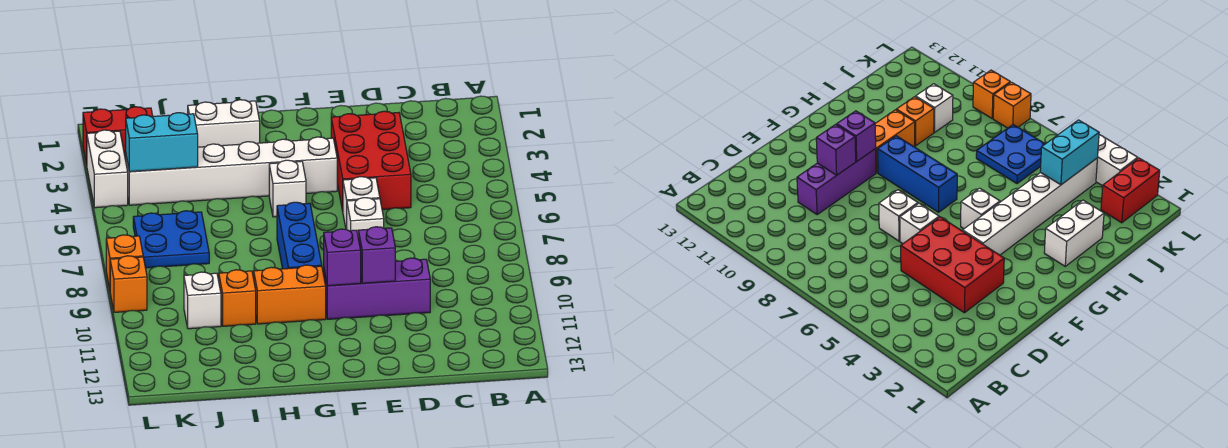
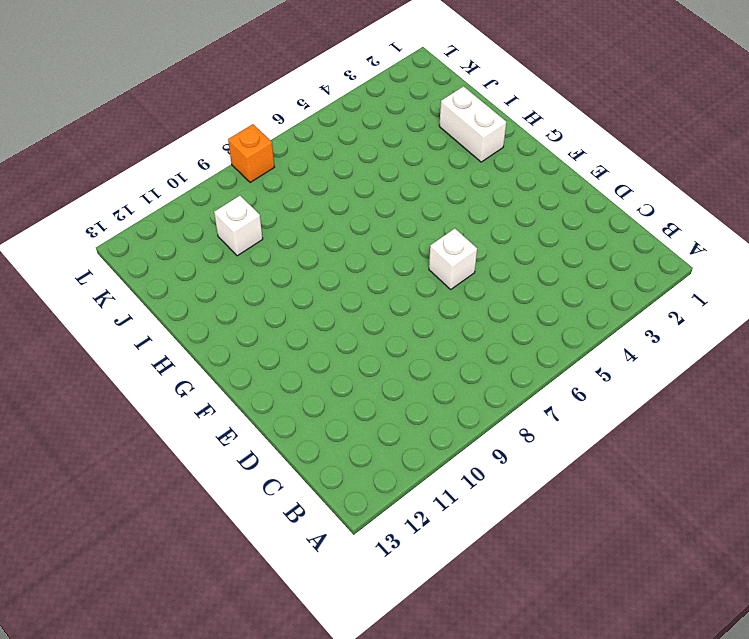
none -> red 2x3 brick [331,111,411,211]
none -> purple 1x3 brick [324,258,430,319]
none -> white 1x1 brick [347,198,384,234]

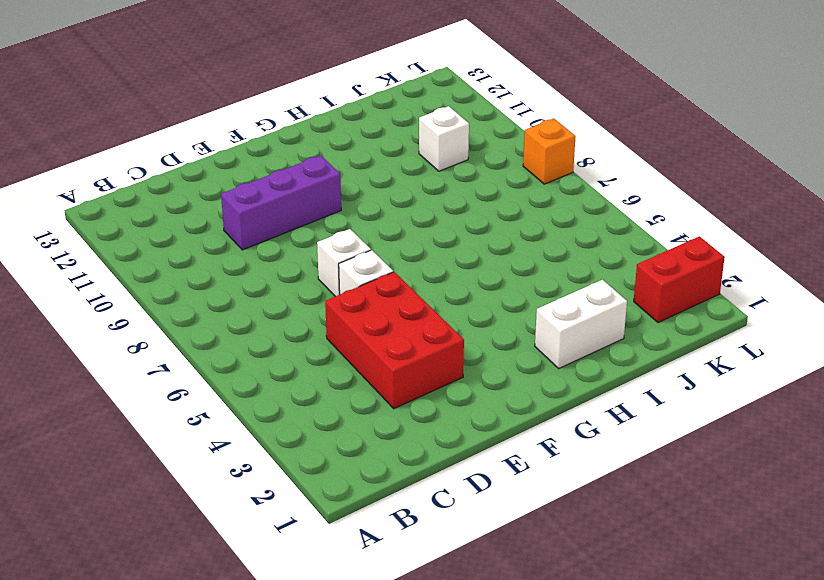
none -> white 1x6 brick [126,137,337,205]
none -> white 1x1 brick [269,160,306,217]
none -> blue 1x3 brick [277,202,322,269]

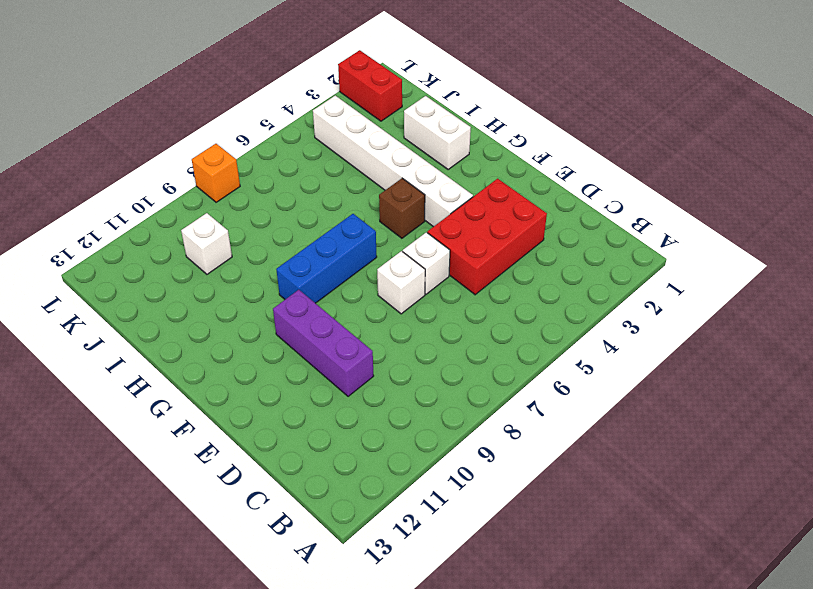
brown 1x1 brick [379,178,425,238] -> white 1x1 brick [269,160,306,217]
none -> orange 1x2 brick [254,265,326,324]
none -> orange 1x1 brick [219,270,256,326]
none -> blue 2x2 plate [133,211,209,268]

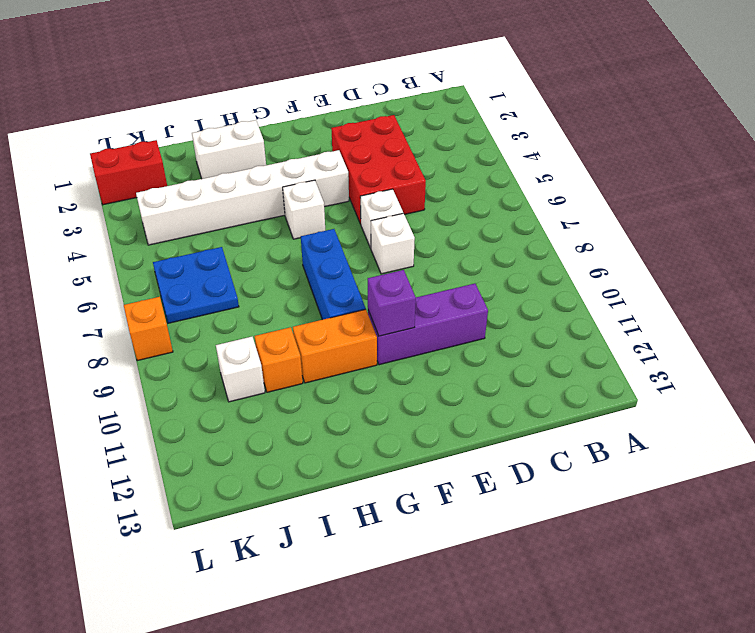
none -> white 1x2 brick [87,130,128,208]
none -> orange 1x1 brick [110,256,147,312]
none -> purple 1x1 brick [358,227,395,283]

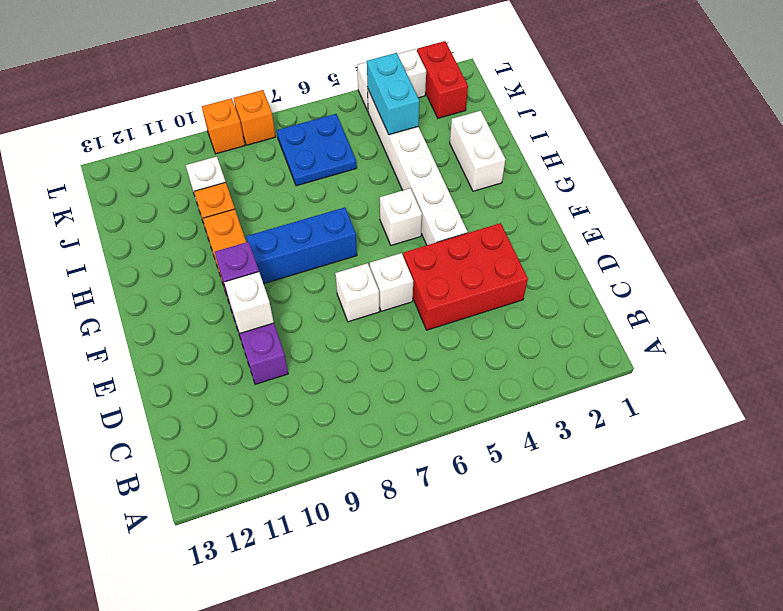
white 1x1 brick [224,272,274,333] -> purple 1x1 brick [358,227,395,283]

